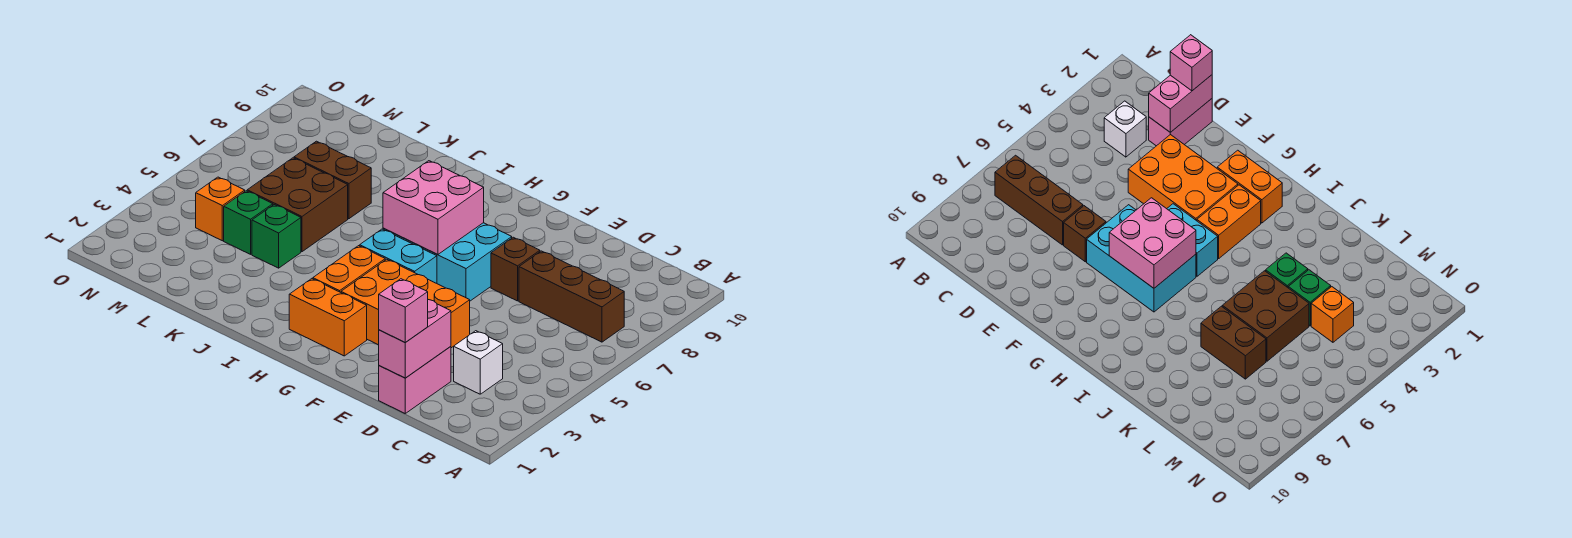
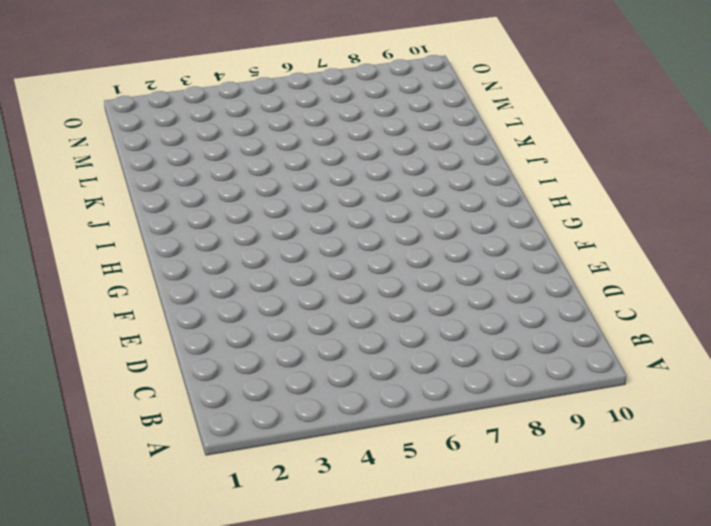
none -> brown 1x3 brick [519,251,624,342]
none -> white 1x1 brick [454,331,503,394]
none -> pink 1x2 brick [379,347,451,413]

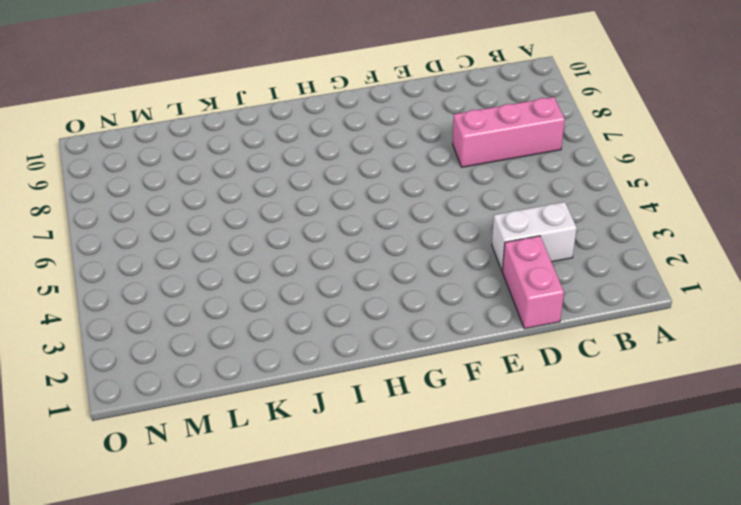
pink 1x3 brick [453,97,565,167] -> brown 1x3 brick [519,251,624,342]
white 1x2 brick [492,202,577,271] -> white 1x1 brick [454,331,503,394]
none -> orange 2x3 brick [341,259,470,348]
none -> brown 1x1 brick [491,237,540,301]
none -> cyan 2x3 brick [383,223,512,301]

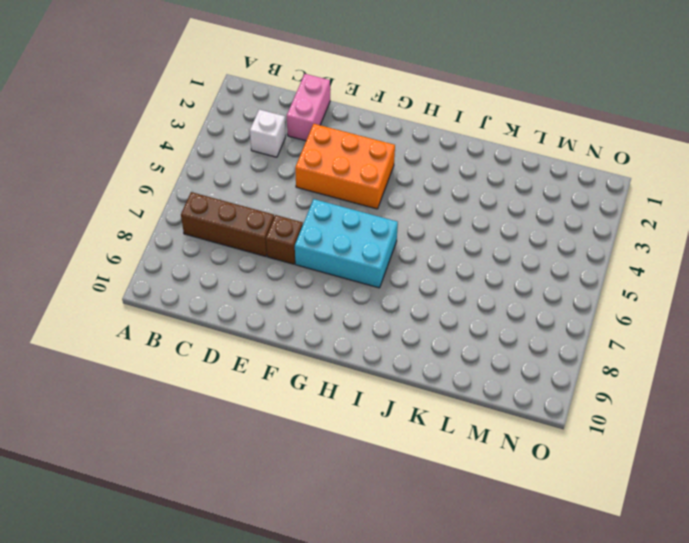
none -> orange 1x2 brick [289,279,367,356]
none -> cyan 1x2 brick [360,229,437,283]
none -> orange 1x2 brick [313,246,385,292]

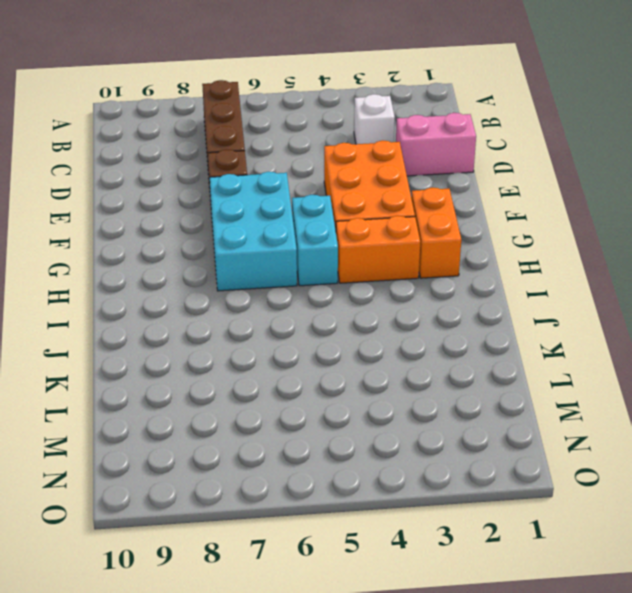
none -> green 1x1 brick [252,205,301,268]
none -> brown 2x2 brick [247,158,348,252]
none -> brown 1x2 brick [294,141,371,219]

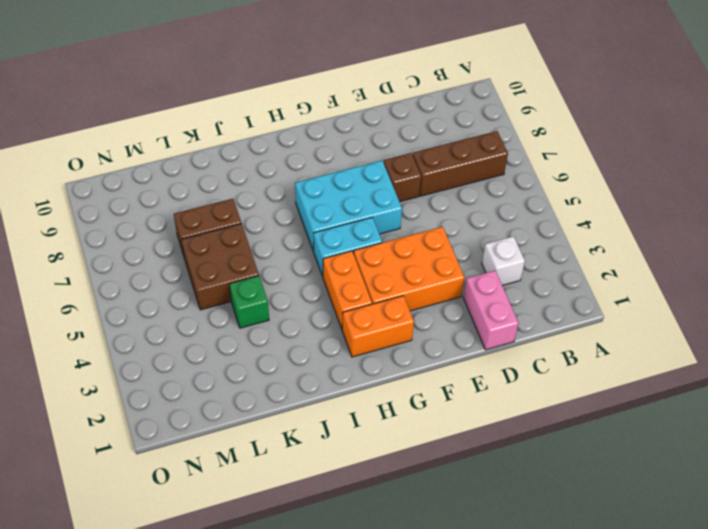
none -> green 1x1 brick [224,191,273,254]
none -> orange 1x1 brick [196,177,245,241]
none -> pink 1x2 brick [379,300,451,378]

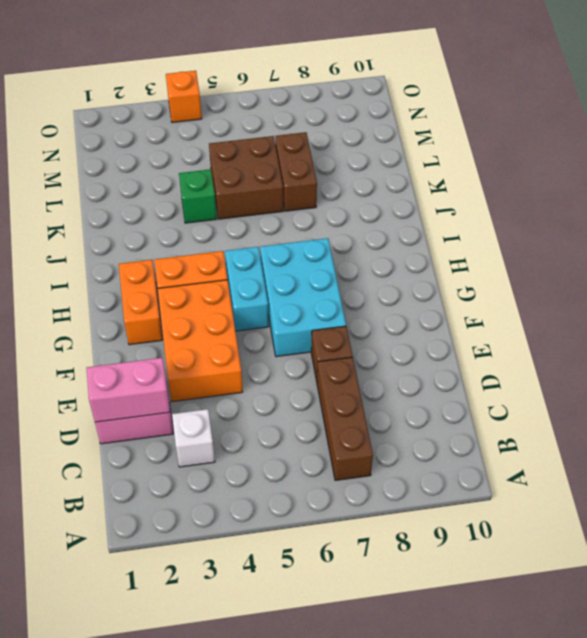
orange 1x1 brick [166,71,202,123] -> orange 1x1 brick moved to [196,177,245,241]
none -> green 1x1 brick [224,191,273,254]
none -> pink 2x2 brick [383,161,484,255]
none -> pink 1x1 brick [379,279,428,342]

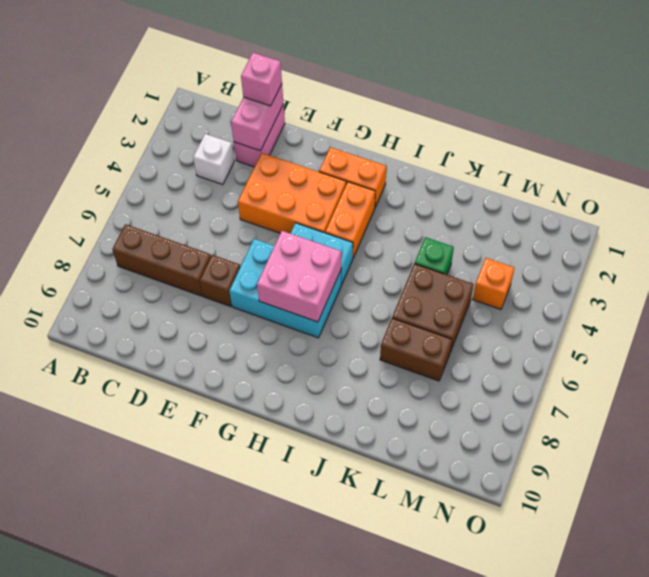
none -> green 1x1 brick [224,191,273,254]

